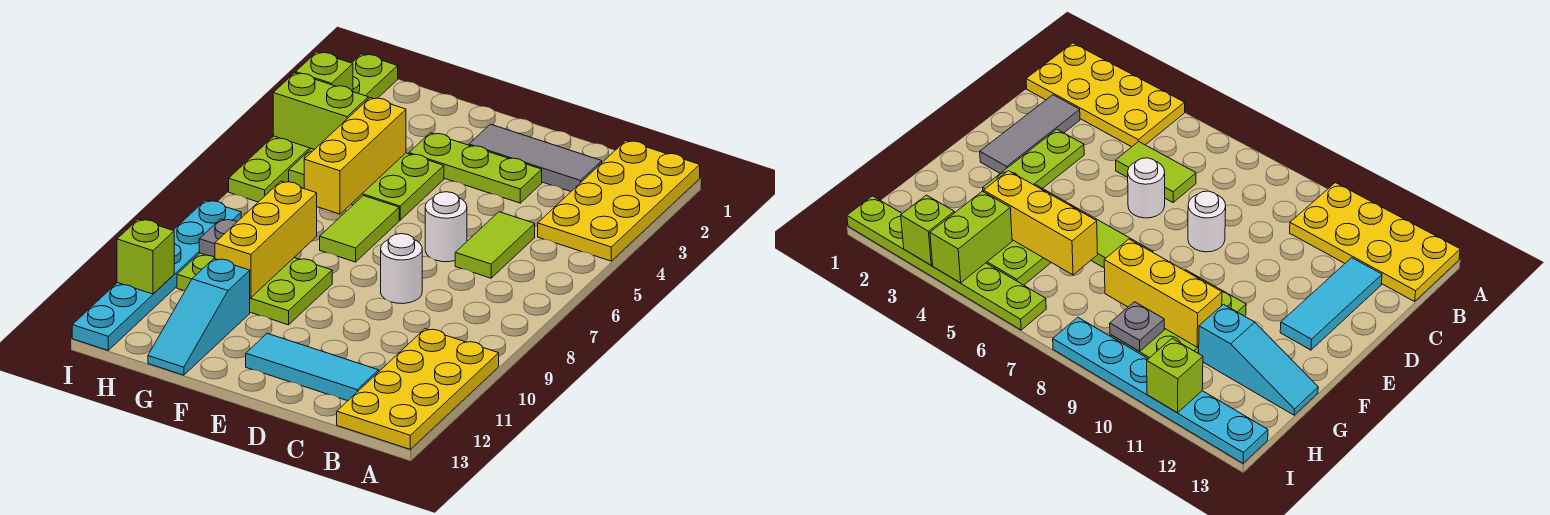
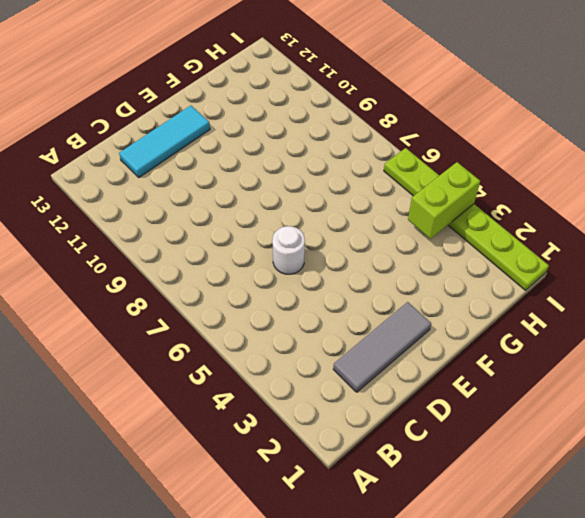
none -> yellow 2x4 plate [538,141,700,261]
none -> yellow 2x4 plate [337,329,499,449]
none -> lime 1x2 tile [455,212,535,278]

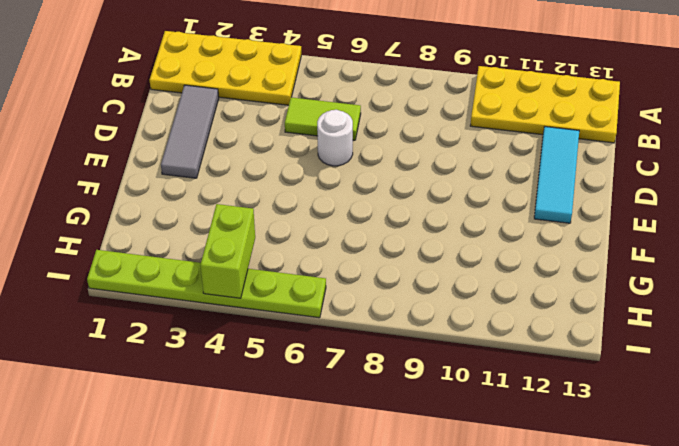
none -> lime 1x3 plate [409,133,542,203]
none -> white 1x1 round brick [381,234,422,304]
none -> lime 2x3 plate [289,148,444,220]

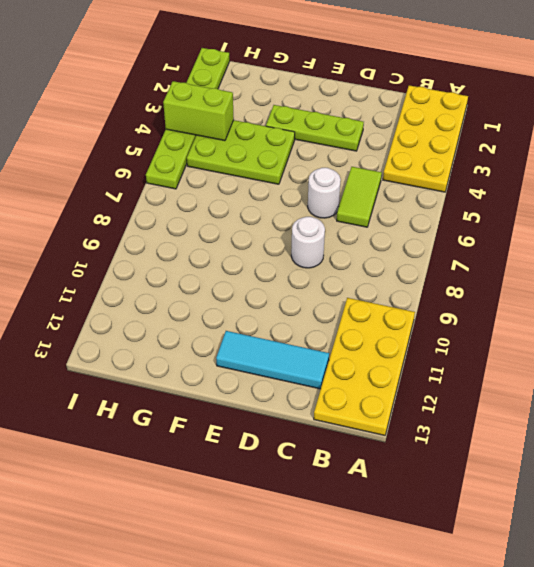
none -> grey 1x3 tile [469,124,602,191]
none -> lime 1x2 tile [320,196,399,262]
none -> lime 2x3 plate [177,253,332,325]

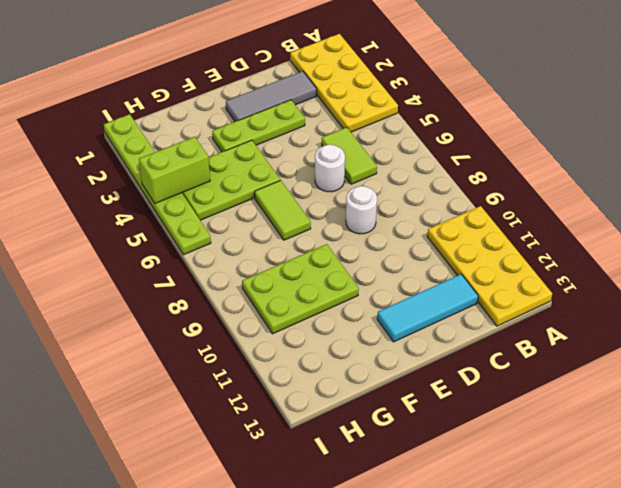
none -> cyan 1x3 slope [148,259,250,375]
none -> cyan 1x6 plate [72,200,241,350]
none -> yellow 1x3 brick [304,98,406,214]

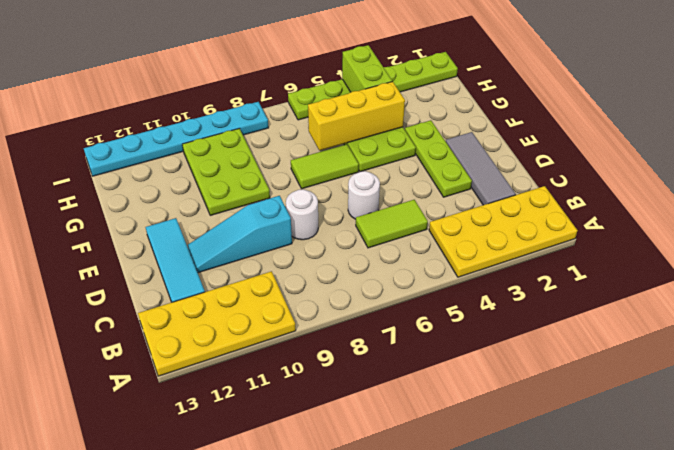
cyan 1x3 slope [188,196,292,273] -> cyan 1x3 slope moved to [148,259,250,375]
none -> yellow 1x3 brick [215,181,317,298]
none -> grey 1x1 plate [199,219,237,257]
none -> lime 1x1 brick [296,52,353,92]

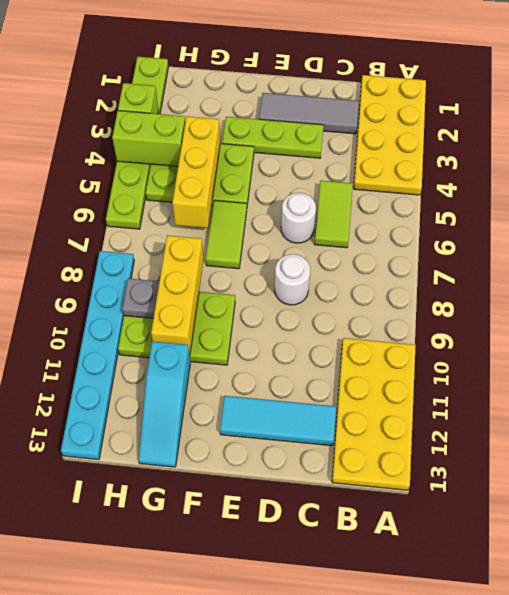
none -> lime 1x1 brick [117,219,174,294]

